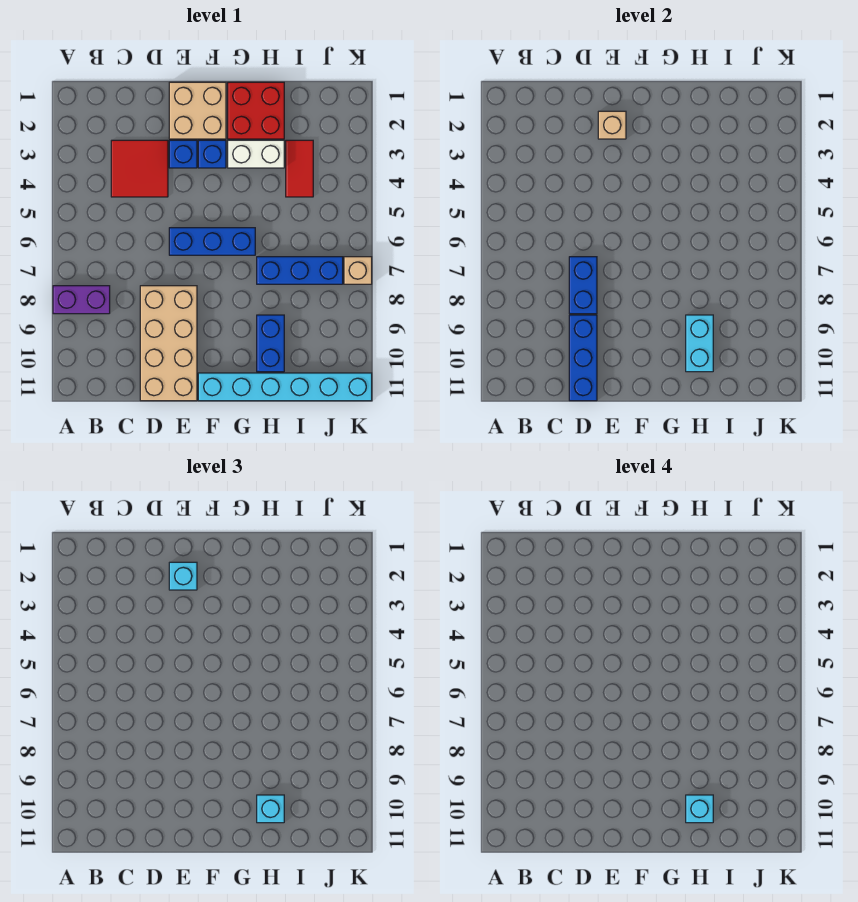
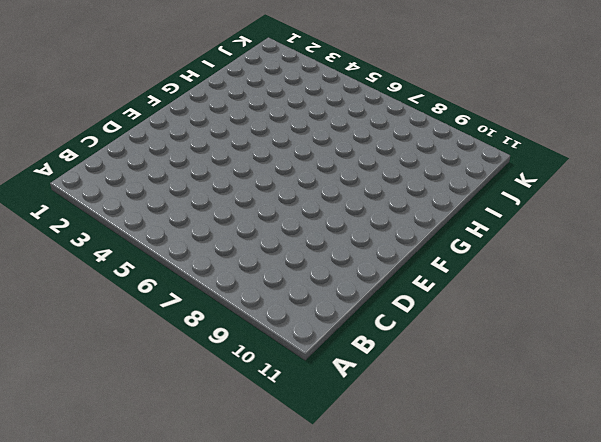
none -> purple 1x2 brick [53,286,110,314]
none -> red 2x2 tile [111,140,168,197]
none -> tan 2x4 brick [140,286,197,401]

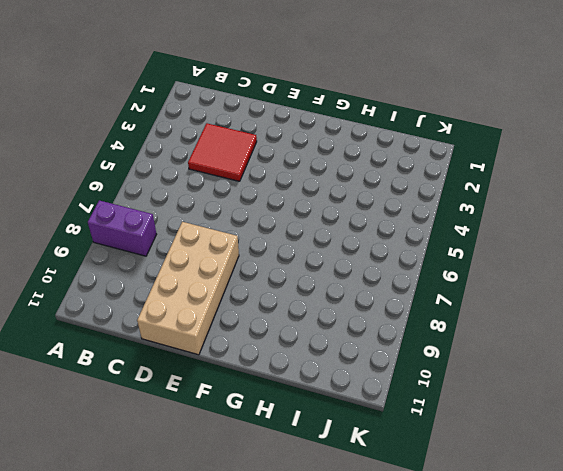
none -> tan 2x2 brick [169,82,226,139]
none -> blue 1x1 brick [169,140,197,168]
none -> blue 1x3 brick [169,228,255,255]

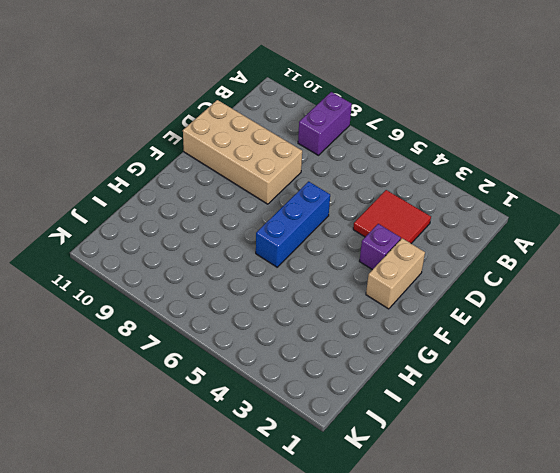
tan 1x2 brick [366,238,425,309] -> tan 2x2 brick [169,82,226,139]
purple 1x1 brick [359,224,401,270] -> blue 1x1 brick [169,140,197,168]
none -> blue 1x1 brick [198,140,226,168]
none -> cyan 1x6 brick [198,373,372,401]
none -> red 2x2 brick [228,82,284,139]

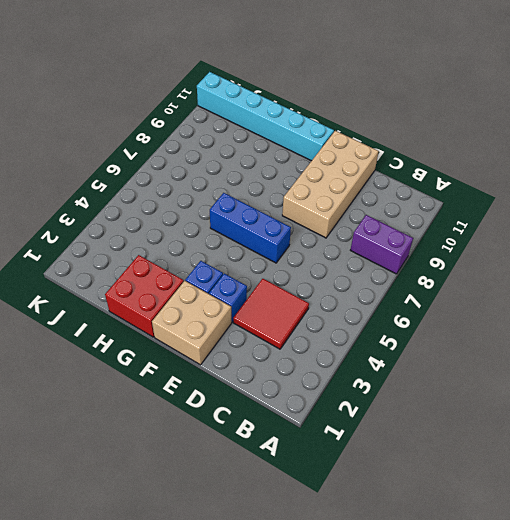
none -> white 1x2 brick [228,140,284,168]
none -> blue 1x3 brick [257,257,343,284]
none -> blue 1x2 brick [257,315,284,372]

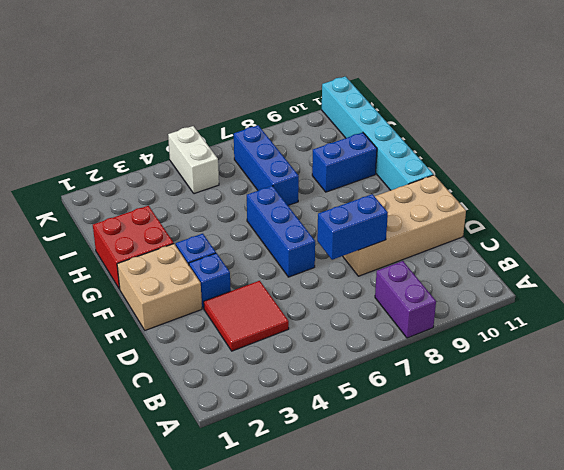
white 1x2 brick [168,126,219,194] -> white 1x2 brick moved to [228,140,284,168]
none -> red 1x2 tile [286,140,313,197]
none -> tan 1x1 brick [344,257,372,284]
none -> blue 1x3 brick [569,315,597,401]

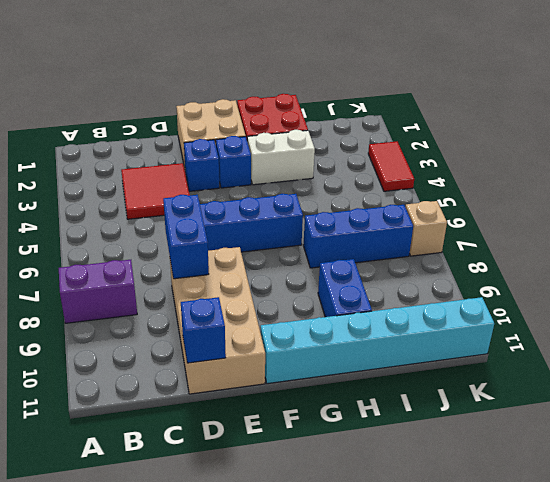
blue 1x1 brick [181,297,226,363] -> blue 1x3 brick [569,315,597,401]
red 1x2 tile [368,142,414,191] -> red 1x2 tile moved to [286,140,313,197]
none -> tan 1x1 brick [598,111,626,139]
none -> cyan 1x2 brick [686,315,713,372]
none -> cyan 1x1 brick [169,562,197,590]

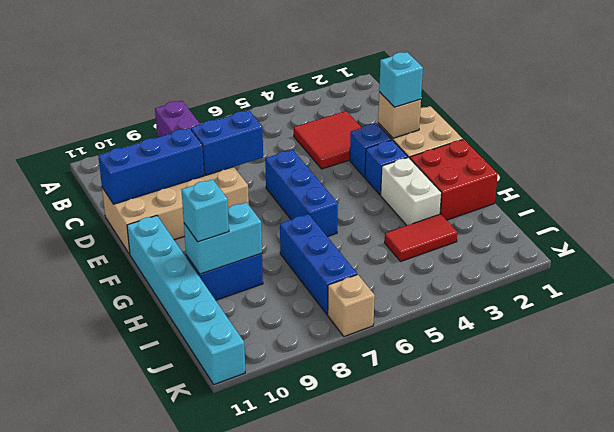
none -> cyan 1x1 brick [686,795,713,823]

